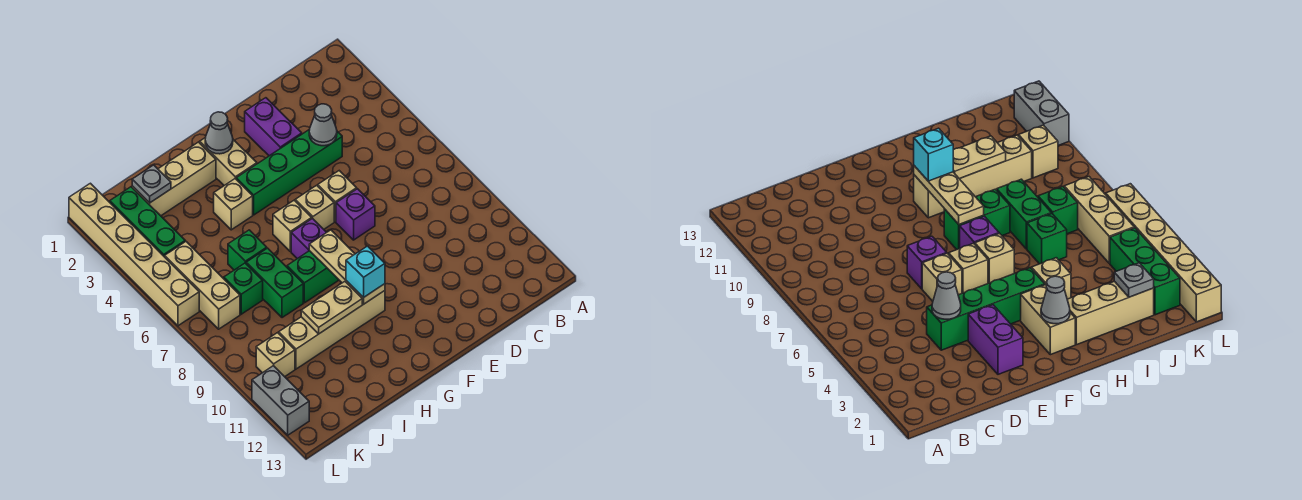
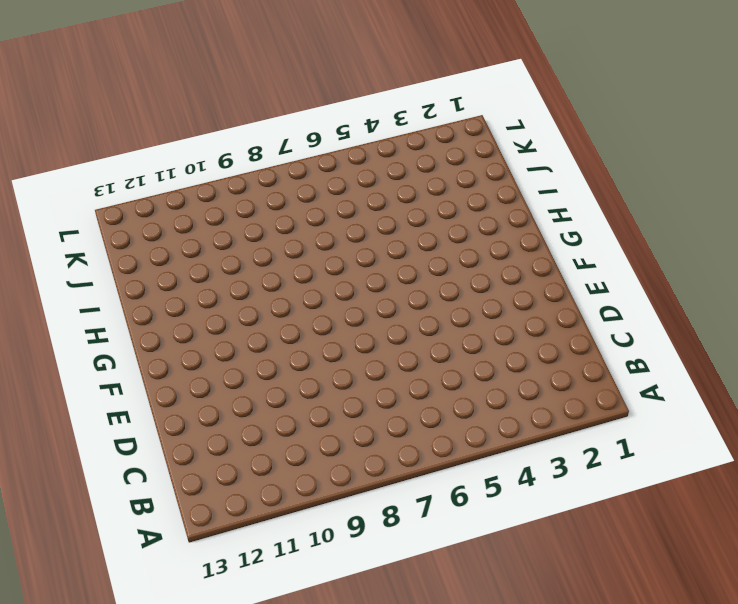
none -> green 1x4 brick [236,129,342,215]
none -> purple 1x2 brick [245,98,302,156]
none -> tan 1x1 brick [318,171,357,222]

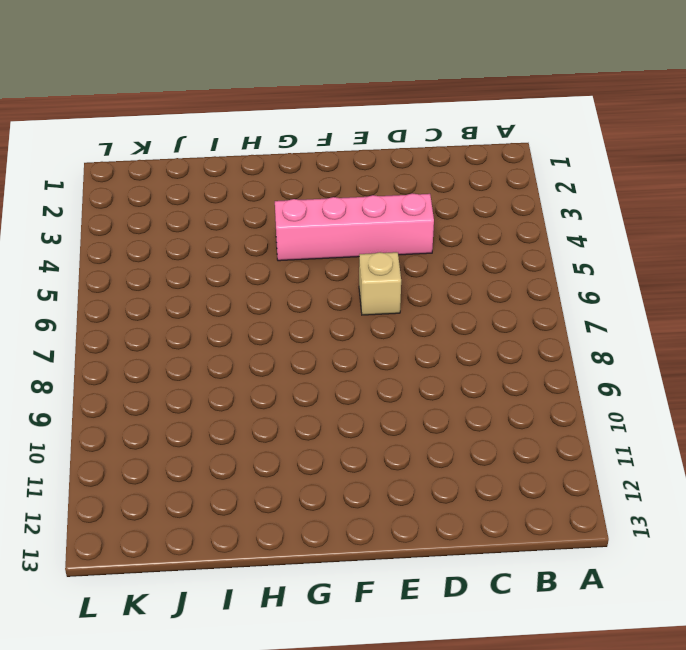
pink 1x4 brick [275,193,434,261] -> green 1x4 brick [236,129,342,215]
none -> purple 1x2 brick [245,98,302,156]
none -> purple 1x1 brick [336,189,375,240]
none -> tan 1x1 brick [295,185,334,229]

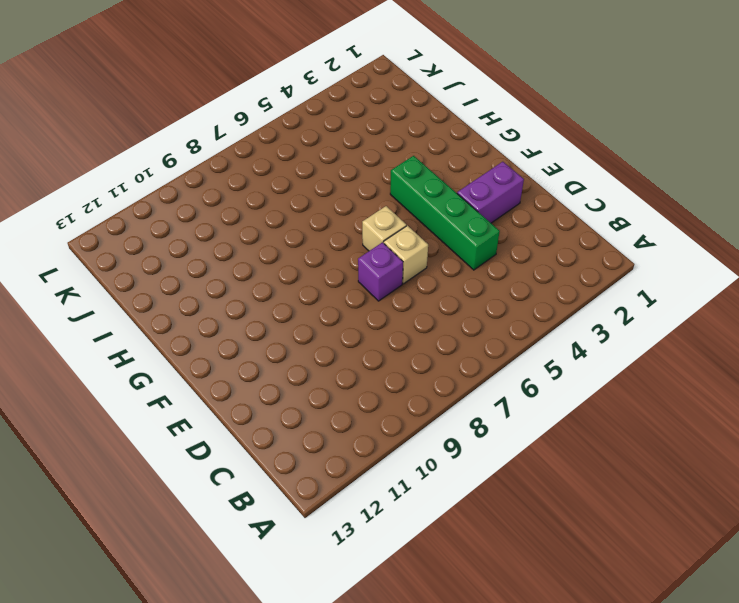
none -> tan 1x2 brick [200,137,257,186]
none -> tan 1x1 brick [273,200,312,251]
none -> purple 1x1 brick [291,218,327,259]

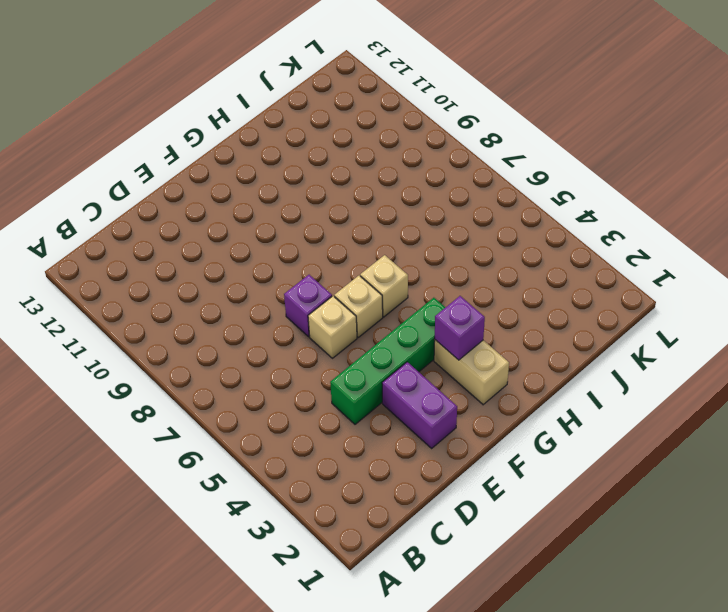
purple 1x1 brick [435,296,485,360] -> purple 1x1 brick moved to [291,218,327,259]
none -> green 1x2 brick [287,251,339,303]
none -> tan 1x4 brick [279,291,385,369]
none -> tan 1x3 brick [132,142,216,216]

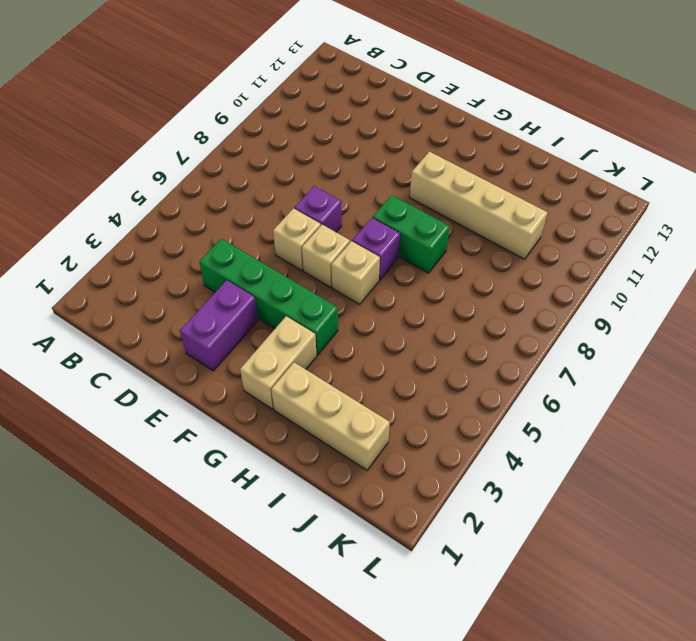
none -> tan 1x1 brick [214,179,253,230]
none -> green 1x1 brick [228,230,267,270]
none -> green 1x2 brick [246,248,303,318]

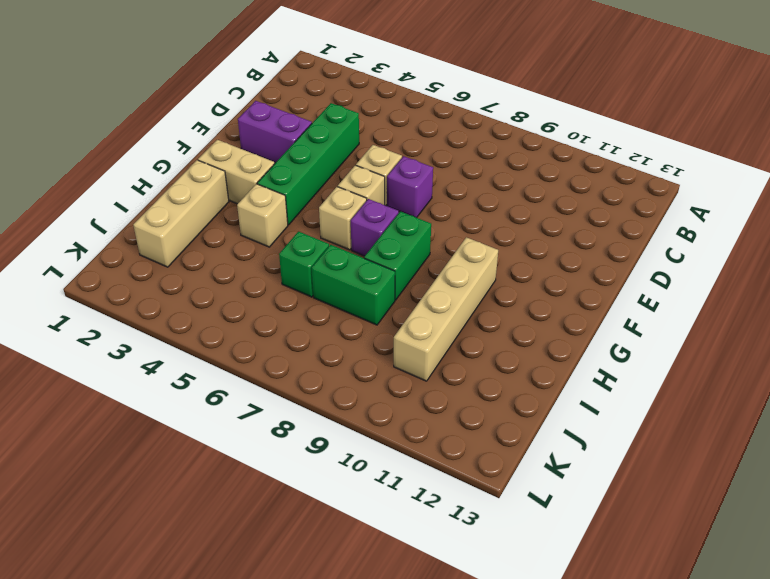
none -> green 1x1 brick [224,263,263,314]
none -> green 1x3 brick [110,187,185,257]
none -> tan 1x3 brick [165,242,240,329]

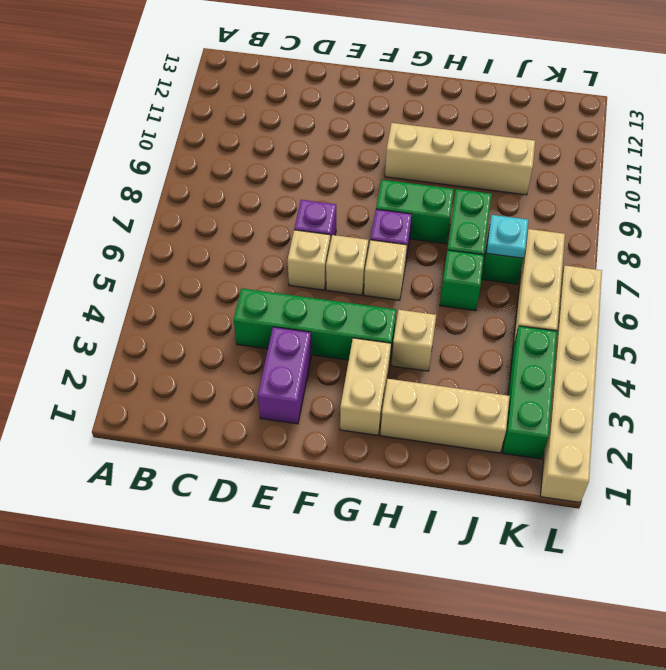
cyan 1x1 plate [487,215,528,258] -> none
none -> tan 1x1 brick [256,333,295,377]
none -> grey 1x2 brick [252,366,309,435]
none -> grey 1x1 cone [309,104,337,146]

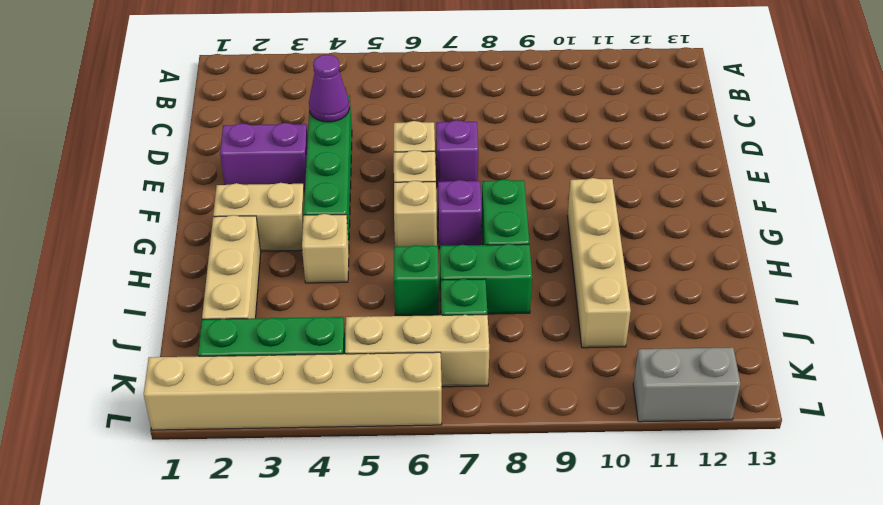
purple 1x1 cone [309,55,349,122] -> grey 1x1 cone [309,104,337,146]
none -> tan 1x1 brick [256,333,295,377]
none -> grey 1x1 cone [205,112,233,154]
none -> tan 1x3 plate [309,230,385,304]

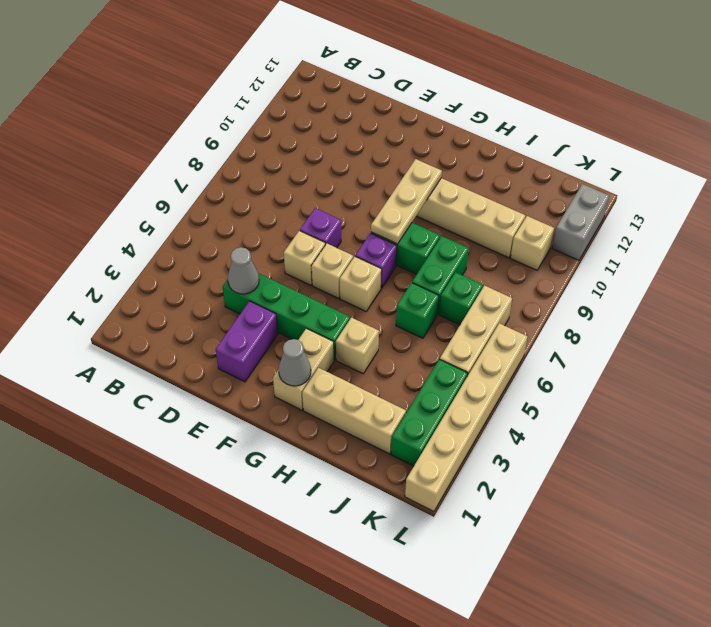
none -> tan 1x2 plate [301,282,362,334]
none -> grey 1x1 plate [132,165,171,203]
none -> cyan 1x1 brick [346,246,385,298]

